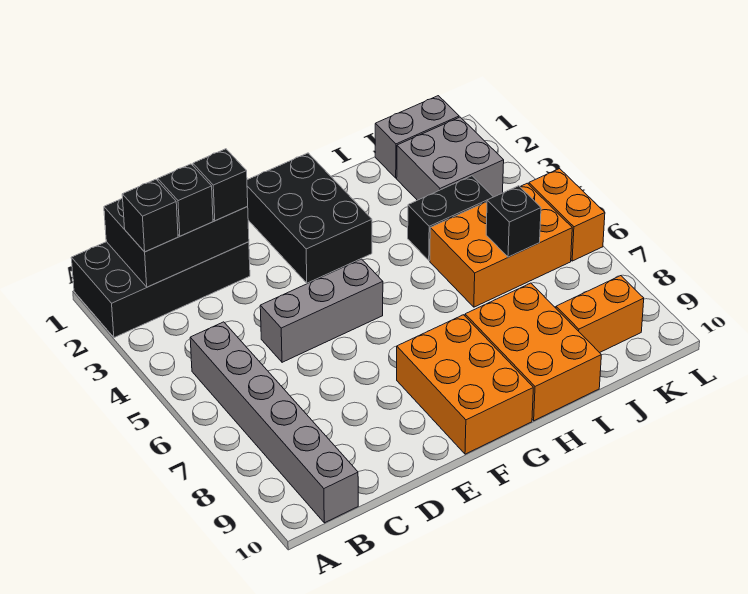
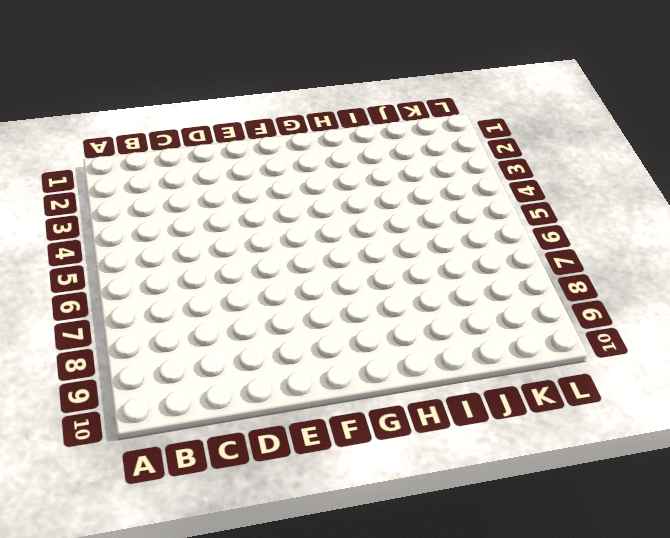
none -> black 2x4 brick [71,242,250,338]
none -> grey 1x6 brick [190,322,358,523]
none -> grey 1x3 brick [260,259,383,362]

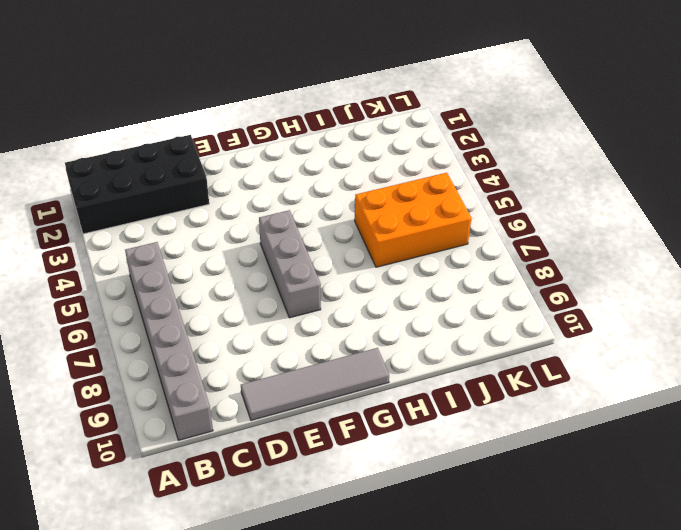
grey 1x4 tile [241,348,389,420] -> orange 2x3 brick [397,315,533,454]
grey 1x3 brick [259,210,321,318] -> grey 1x3 brick turned to [260,259,383,362]
none -> black 2x3 brick [247,153,372,283]
none -> orange 2x3 brick [465,283,601,421]
none -> black 1x2 brick [408,176,493,260]

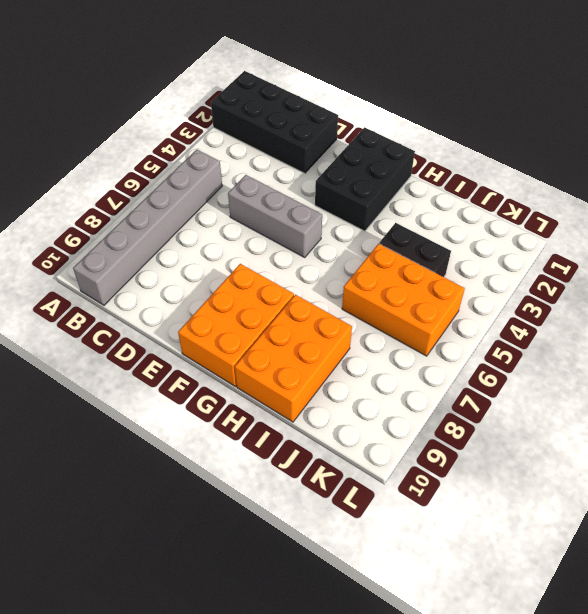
none -> grey 1x2 brick [375,96,459,178]
none -> grey 2x2 brick [397,117,504,200]
none -> orange 1x2 brick [556,276,644,353]

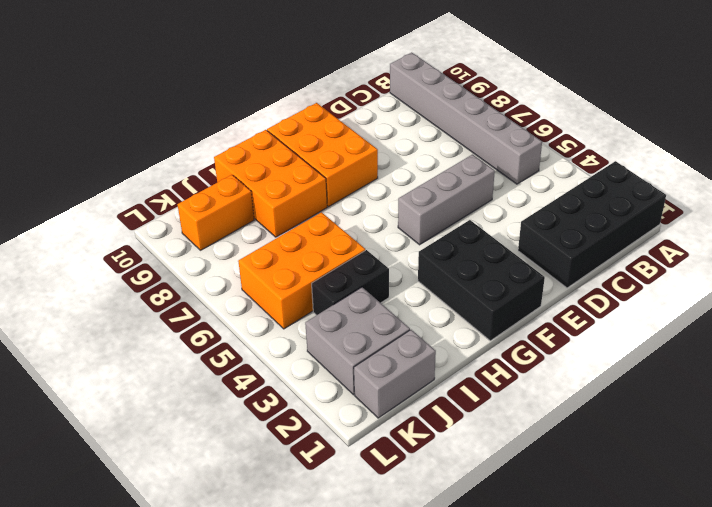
none -> orange 1x2 brick [529,169,605,261]
none -> black 2x3 brick [104,198,249,287]
none -> black 1x1 brick [486,186,541,257]

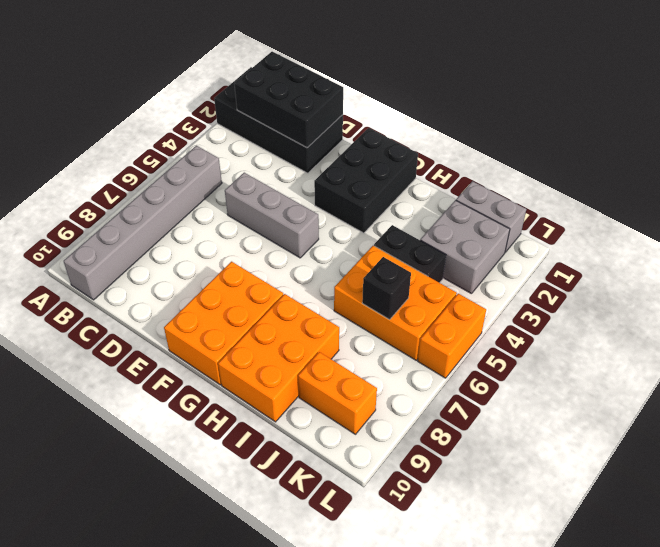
none -> black 1x1 brick [122,179,178,252]
none -> black 1x1 brick [158,164,213,236]
none -> black 1x1 brick [193,149,248,221]

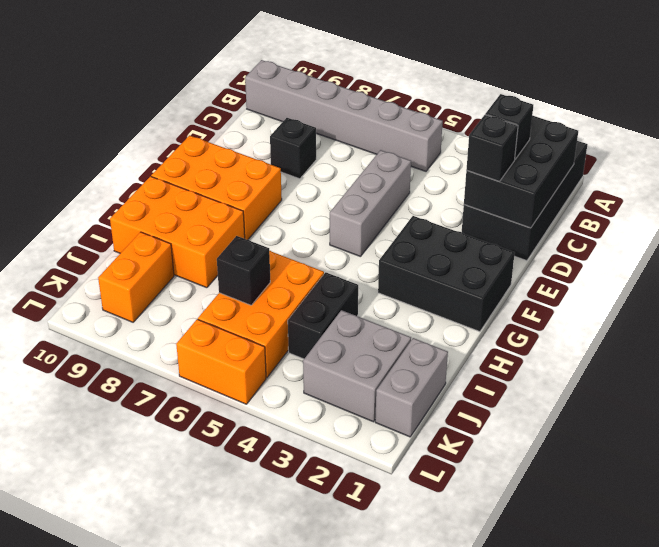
black 1x1 brick [270,118,316,179] -> black 1x1 brick moved to [122,179,178,252]

